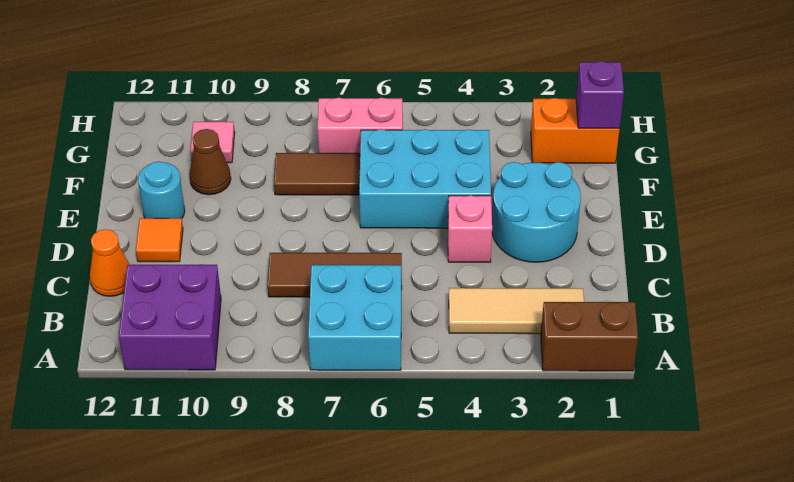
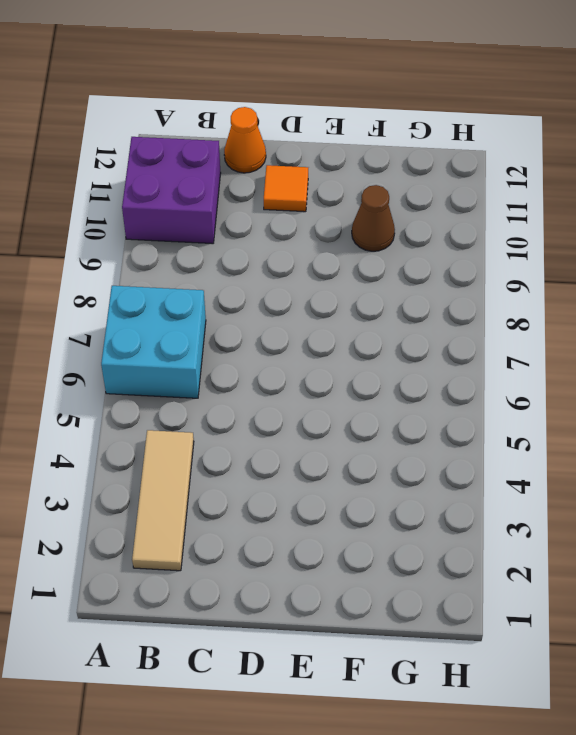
none -> brown 1x2 brick [541,302,638,371]
none -> brown 1x3 tile [268,253,402,297]
none -> cyan 2x2 round brick [492,162,581,262]

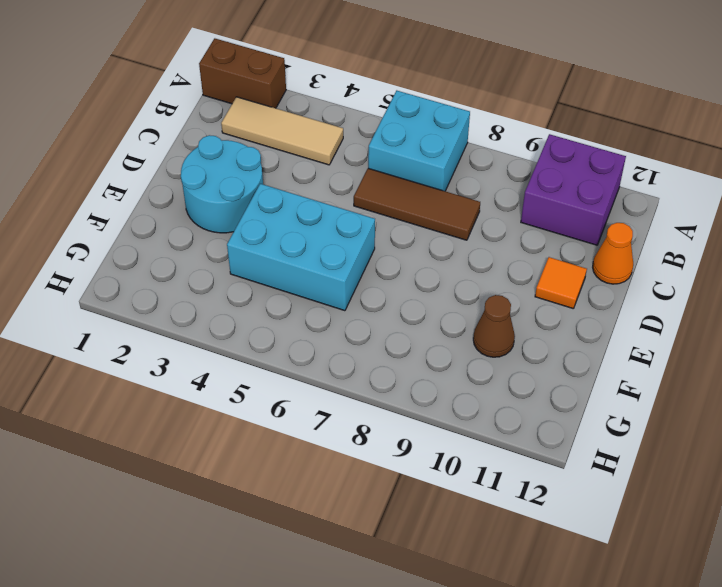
none -> pink 1x1 brick [448,195,492,262]
none -> cyan 1x1 round brick [138,161,185,219]
none -> brown 1x2 tile [274,153,360,195]

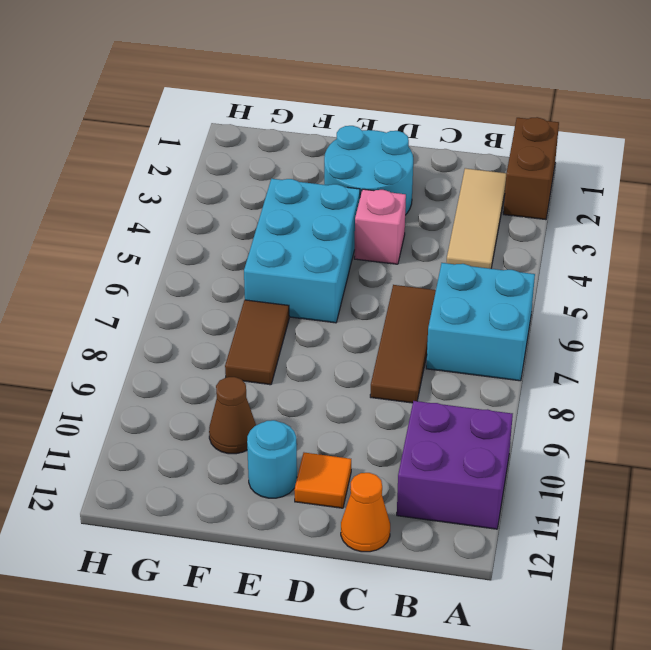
none -> orange 1x2 brick [531,98,620,163]
none -> pink 1x2 brick [317,98,403,155]
none -> pink 1x1 tile [190,122,235,163]

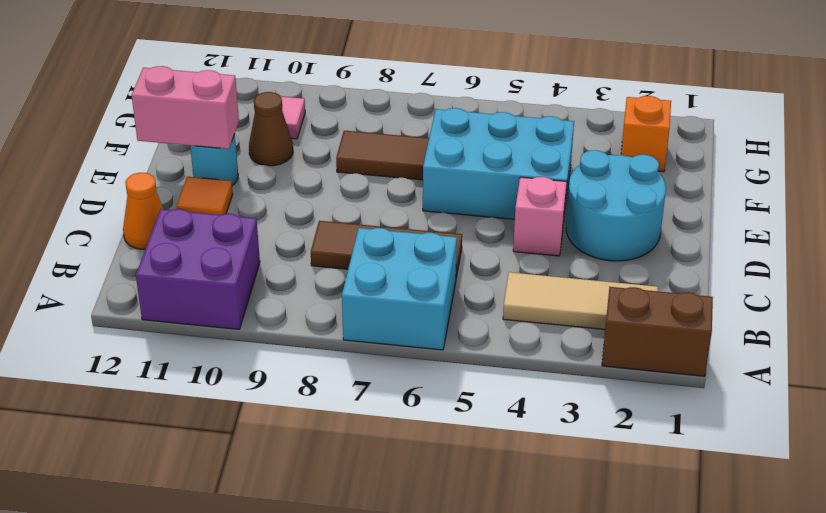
pink 1x2 brick [131,66,239,149] -> pink 1x2 brick moved to [317,98,403,155]
orange 1x1 brick [621,96,671,172] -> orange 1x2 brick [531,98,620,163]
none -> purple 1x1 brick [576,61,624,128]

